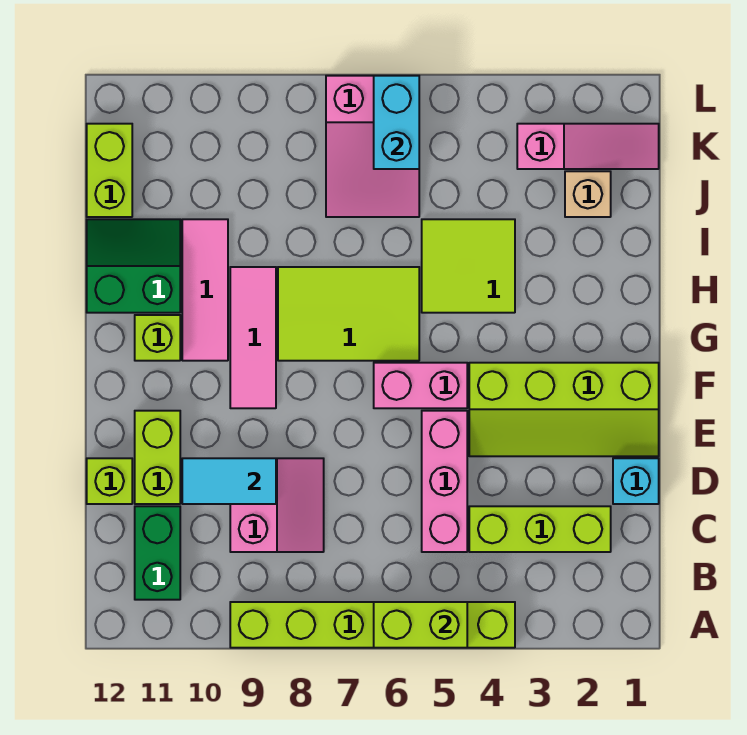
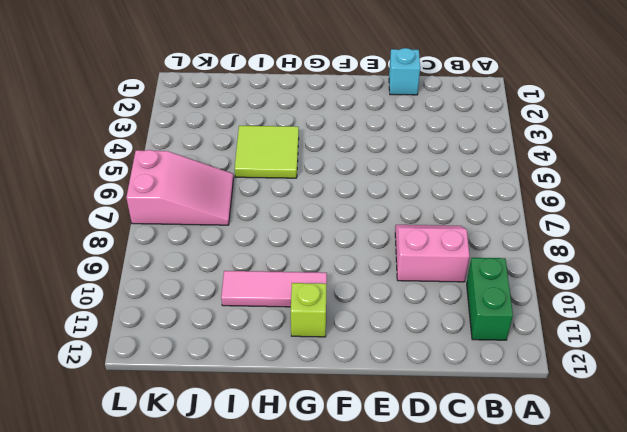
green 1x2 brick [467,258,513,340] -> green 1x2 brick turned to [135,506,180,600]
none -> lime 1x6 brick [230,602,515,648]
none -> lime 1x3 brick [469,506,611,552]
none -> pink 1x3 brick [422,411,467,552]

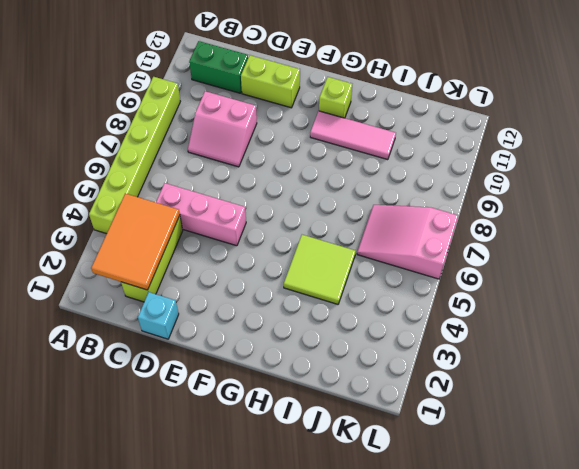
orange 2x3 tile [91,193,180,290] -> none
none -> lime 1x1 brick [87,458,132,504]
none -> lime 2x4 slope [469,363,659,456]
none -> pink 1x2 brick [374,363,467,408]

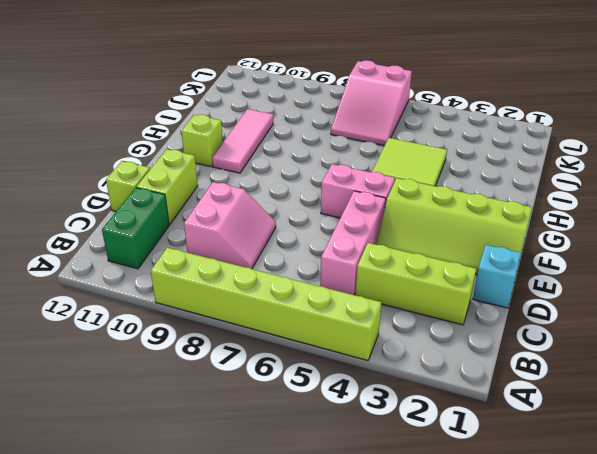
none -> pink 1x3 tile [230,267,276,408]
none -> lime 2x3 tile [278,267,419,361]
none -> green 2x2 slope [87,219,180,313]

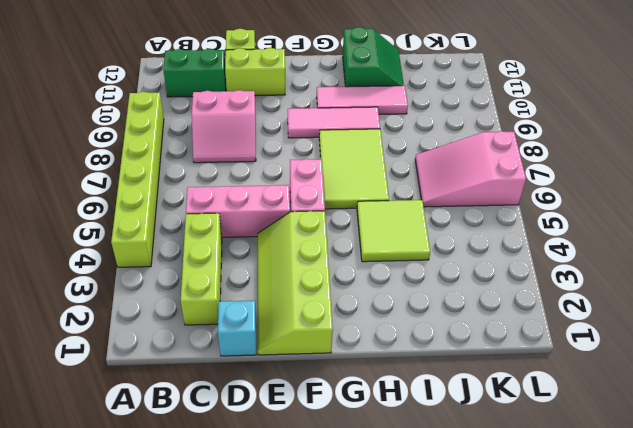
none -> lime 1x1 brick [135,315,180,361]
none -> tan 1x1 brick [565,171,611,217]
none -> lime 1x2 brick [87,124,132,217]

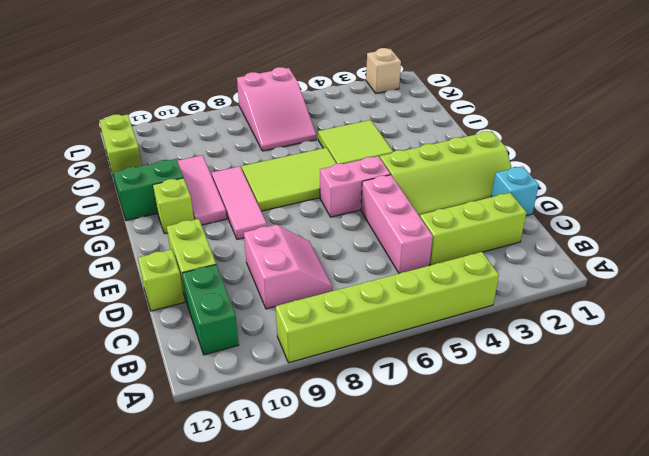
tan 1x1 brick [366,48,401,93] -> tan 1x1 brick moved to [565,171,611,217]
none -> pink 1x3 slope [517,124,659,169]
none -> lime 1x2 brick [374,602,467,648]
none -> cyan 1x2 tile [182,458,276,504]

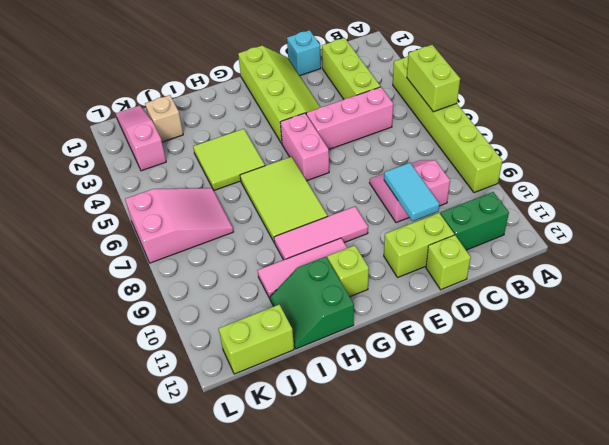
none -> cyan 1x2 brick [374,76,419,169]

